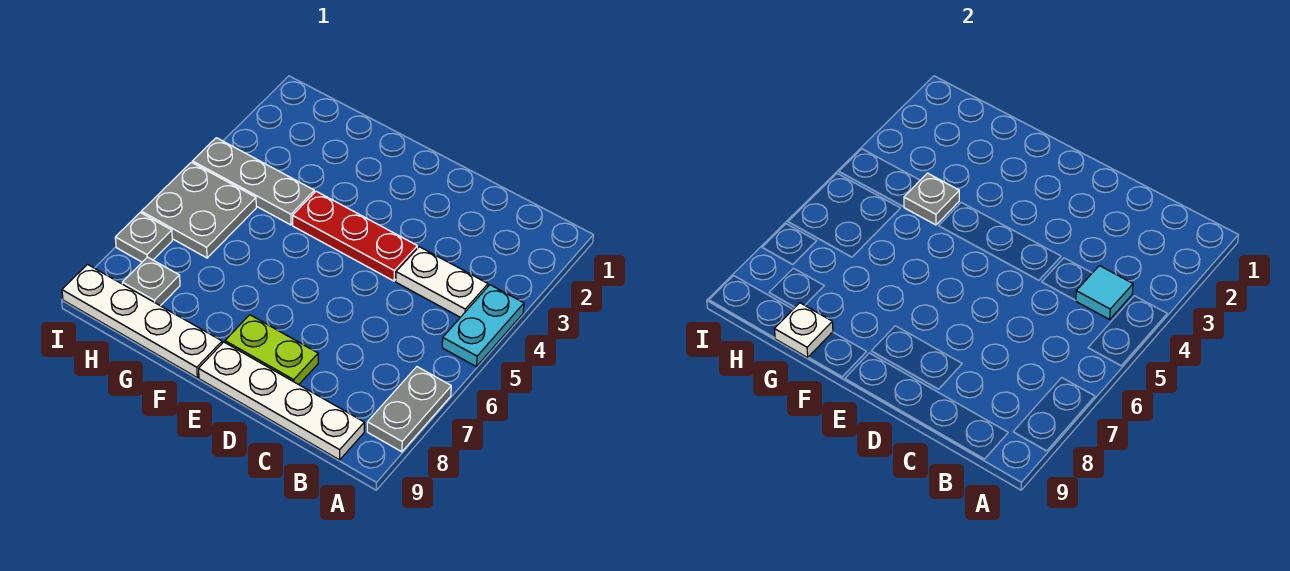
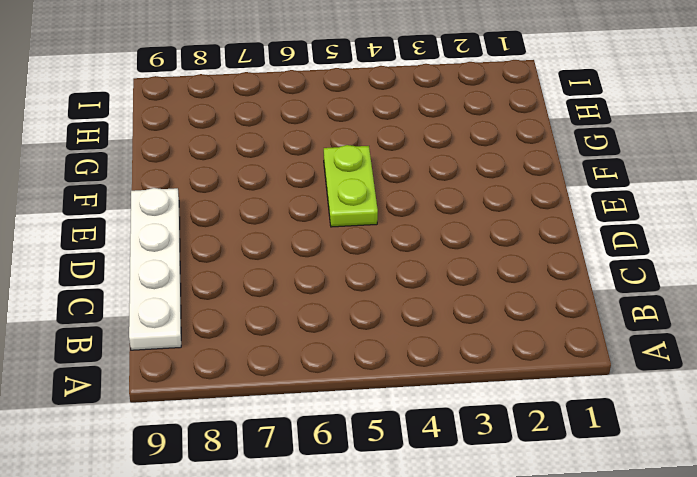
lime 1x2 plate [324,145,378,227] -> lime 1x2 plate moved to [225,315,318,385]
none -> cyan 1x2 plate [442,285,524,366]
none -> grey 1x2 plate [367,367,451,452]
none -> white 1x2 plate [396,247,488,317]

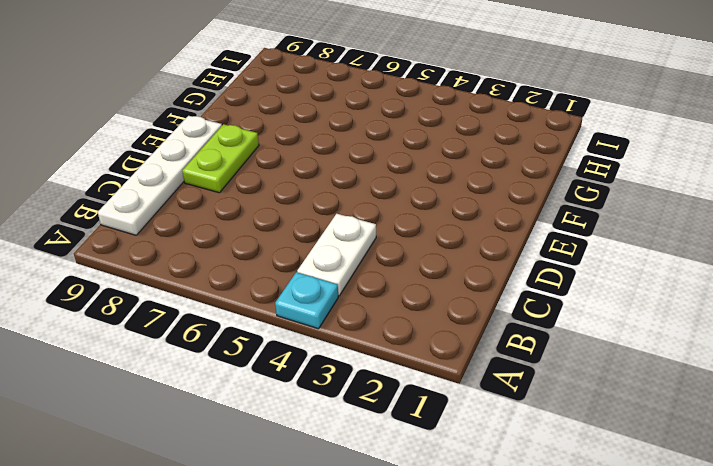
cyan 1x1 plate [275,272,338,329] -> cyan 1x2 plate [442,285,524,366]
none -> grey 1x2 plate [367,367,451,452]
none -> red 1x3 plate [293,191,417,281]
none -> white 1x4 plate [62,264,222,377]

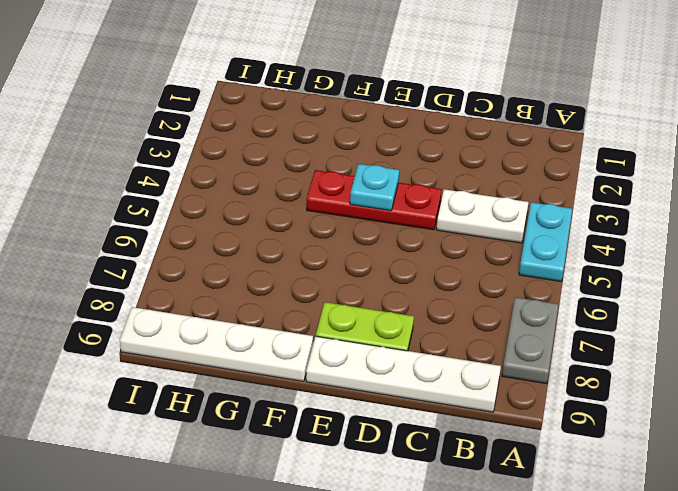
cyan 1x1 plate [350,164,399,211] -> none
none -> grey 1x3 plate [192,138,314,225]
none -> grey 2x2 plate [141,162,256,258]
none -> grey 1x1 plate [122,257,180,306]

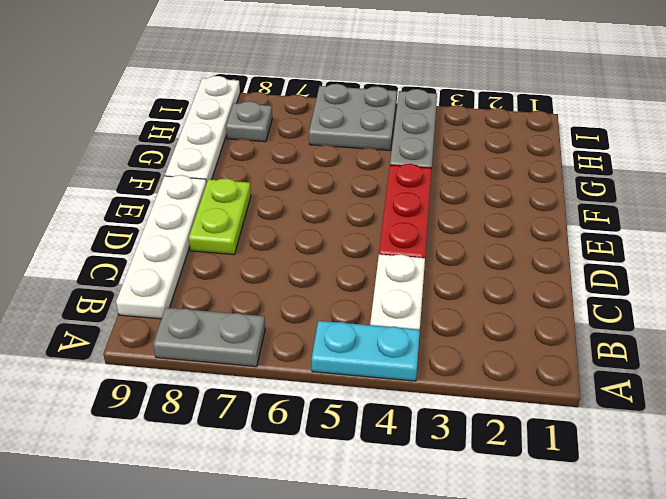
none -> grey 1x1 plate [115,213,172,262]
none -> cyan 1x1 tile [1076,266,1133,320]
none -> grey 1x1 plate [904,173,959,225]

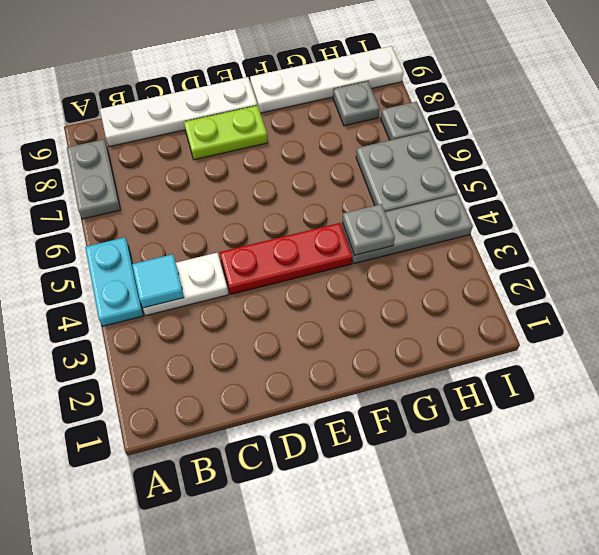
none -> white 1x1 plate [774,303,833,358]

